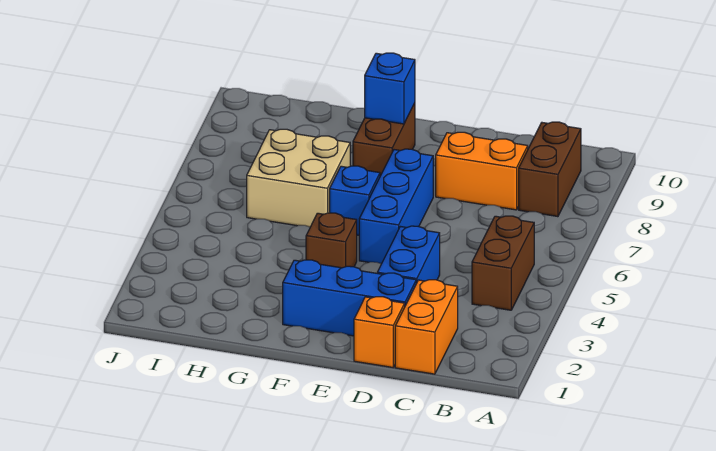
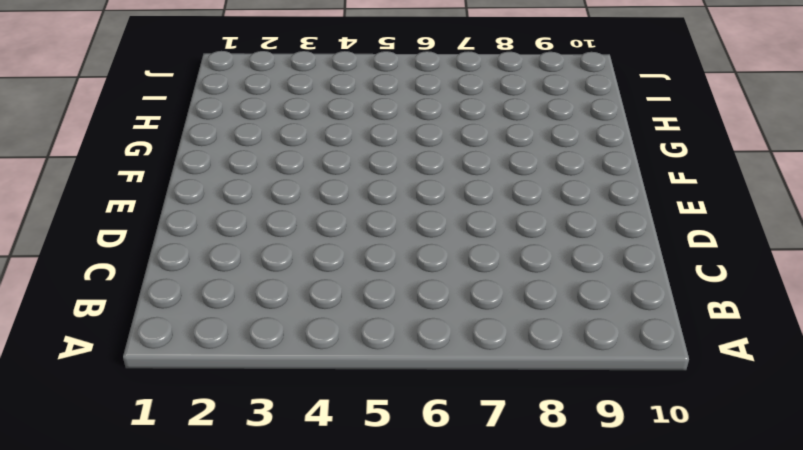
none -> brown 1x2 brick [472,216,534,310]
none -> brown 1x2 brick [519,122,581,217]
none -> orange 1x2 brick [395,280,458,374]

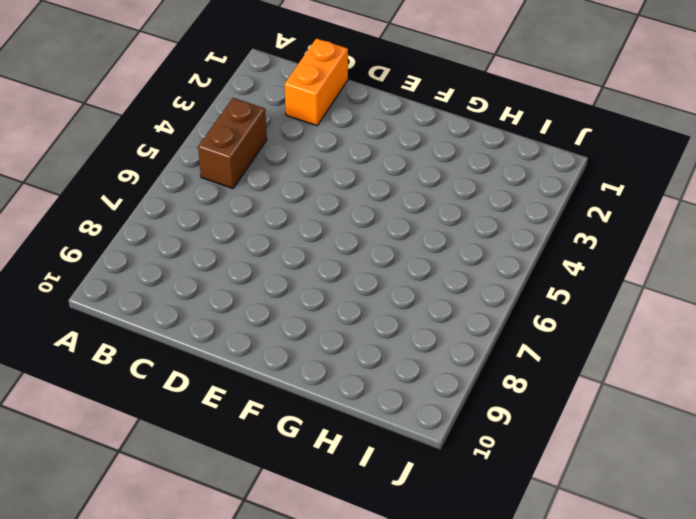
none -> brown 1x2 brick [519,122,581,217]
none -> orange 1x2 brick [436,132,528,210]
none -> orange 1x1 brick [354,297,405,367]

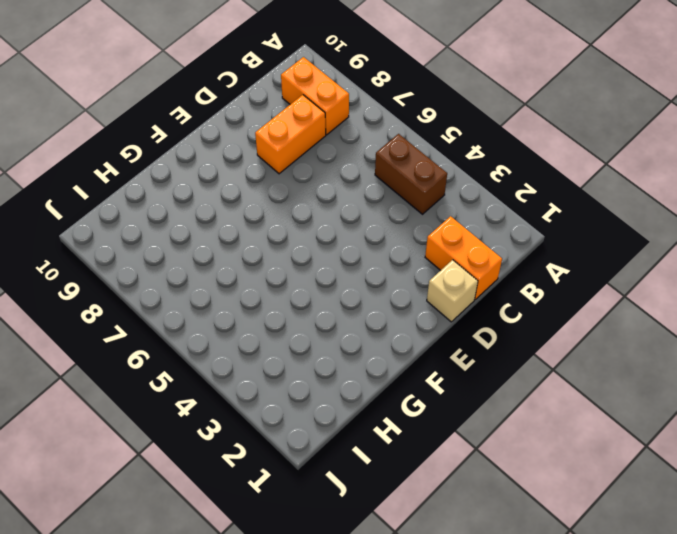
orange 1x2 brick [281,57,349,135] -> brown 1x2 brick [519,122,581,217]
tan 1x1 brick [427,260,478,322] -> orange 1x1 brick [354,297,405,367]
none -> blue 1x3 brick [283,260,416,336]
none -> blue 1x2 brick [377,226,440,283]
none -> blue 1x3 brick [359,149,433,264]

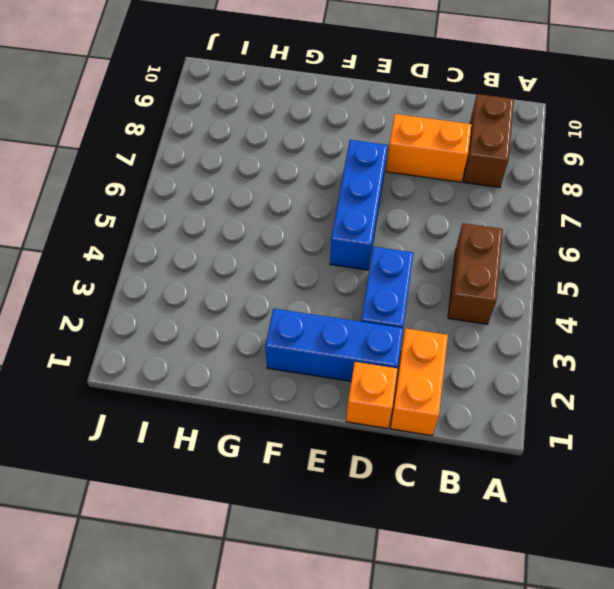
none -> brown 1x1 brick [306,213,357,268]
none -> blue 1x1 brick [330,166,380,235]
none -> brown 1x2 brick [353,103,415,176]

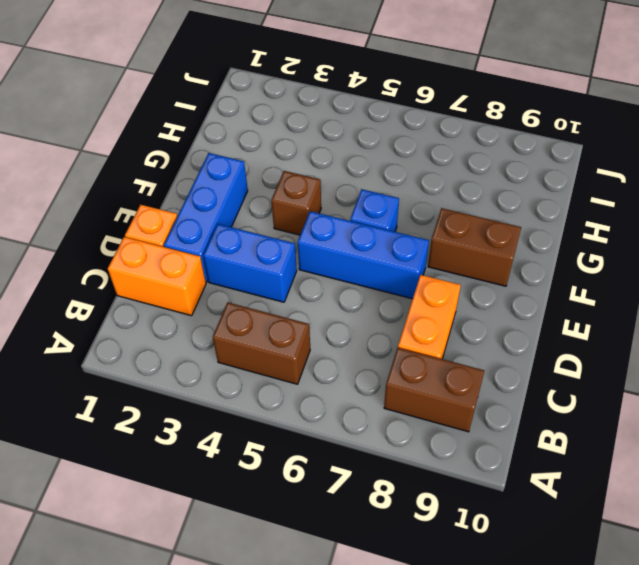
none -> tan 2x2 brick [247,129,350,227]
none -> blue 1x1 brick [365,53,415,124]

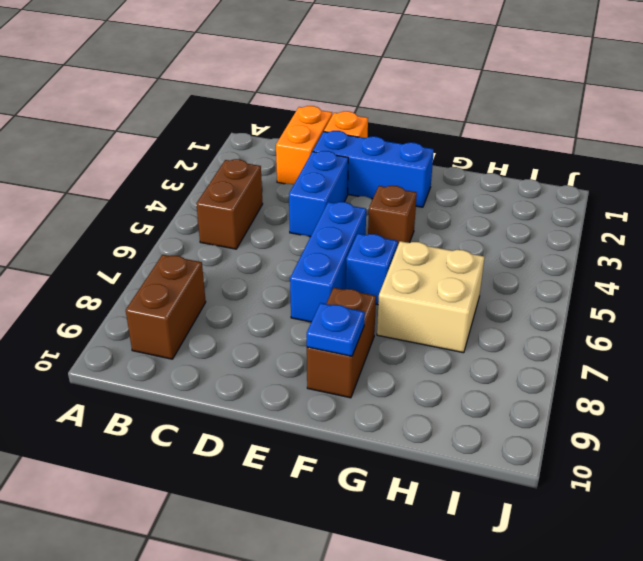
blue 1x1 plate [307,303,365,356] -> blue 1x1 brick [365,53,415,124]
none -> orange 1x2 brick [436,132,528,210]

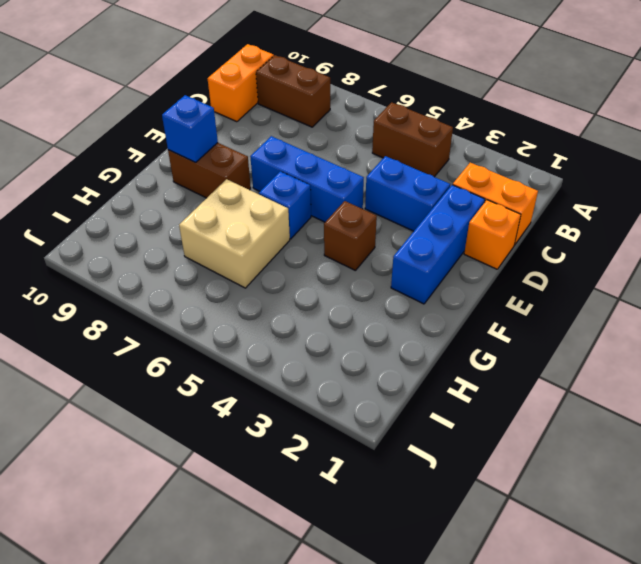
orange 1x2 brick [208,44,274,122] -> orange 1x2 brick moved to [436,132,528,210]

